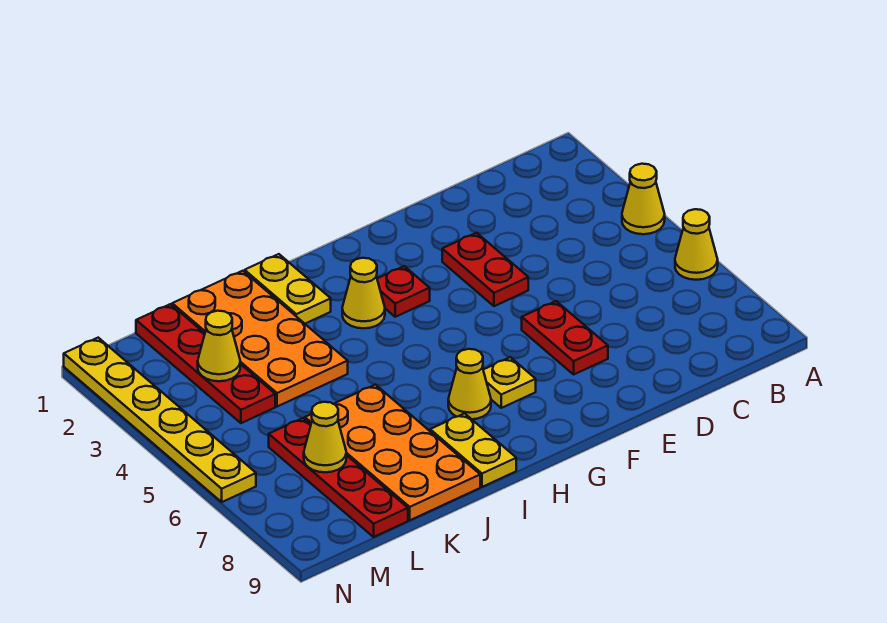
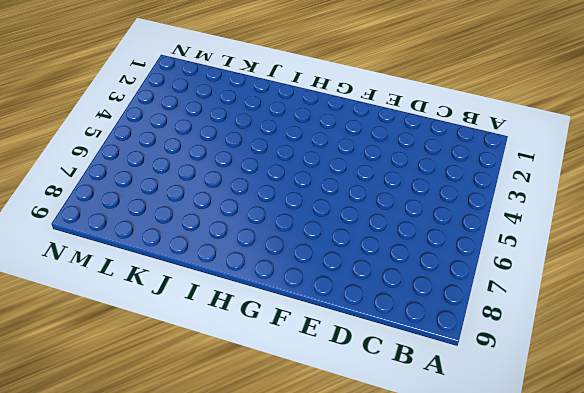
none -> yellow 1x1 cone [622,164,665,234]
none -> yellow 1x1 cone [675,209,718,280]
none -> red 1x2 plate [442,233,528,306]

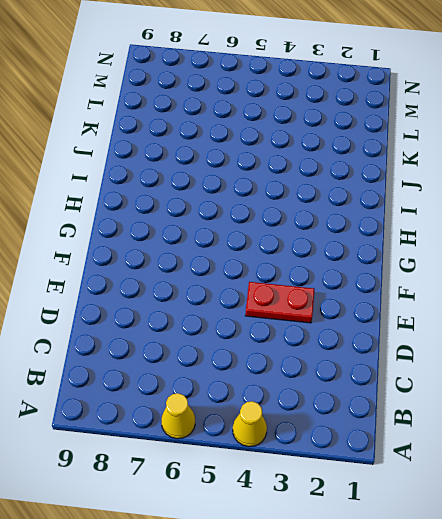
none -> red 1x2 plate [522,301,608,374]
none -> red 1x1 plate [377,266,430,317]
none -> yellow 1x1 plate [483,357,536,408]

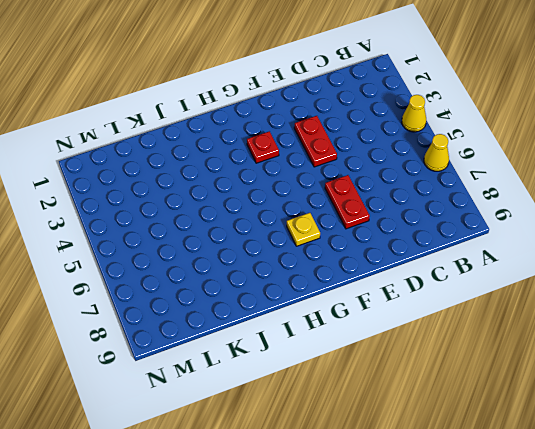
none -> yellow 1x1 cone [342,258,385,328]
none -> yellow 1x1 cone [448,349,491,419]
none -> yellow 1x2 plate [245,254,331,324]

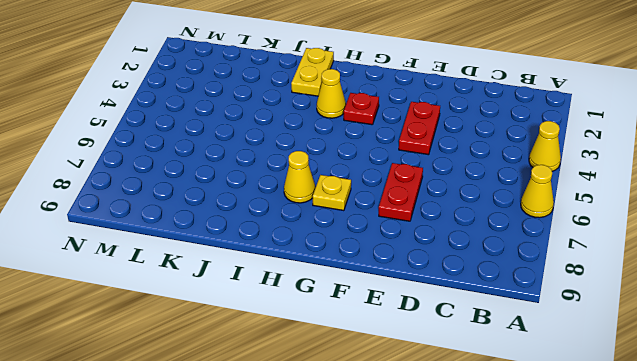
none -> yellow 1x2 plate [430,413,516,487]
none -> orange 2x4 plate [172,271,348,407]
none -> orange 2x4 plate [305,385,480,520]

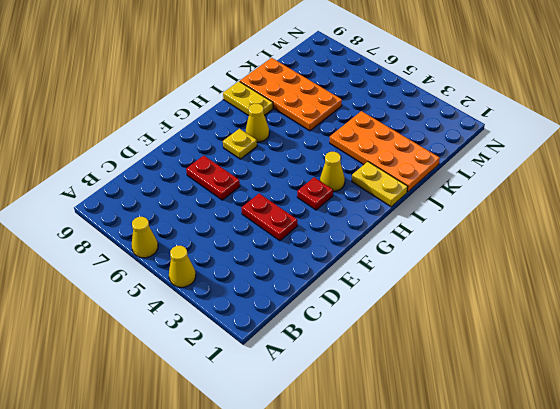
none -> red 1x4 plate [136,304,275,423]
none -> red 1x4 plate [269,418,408,537]
none -> yellow 1x6 plate [64,338,256,502]

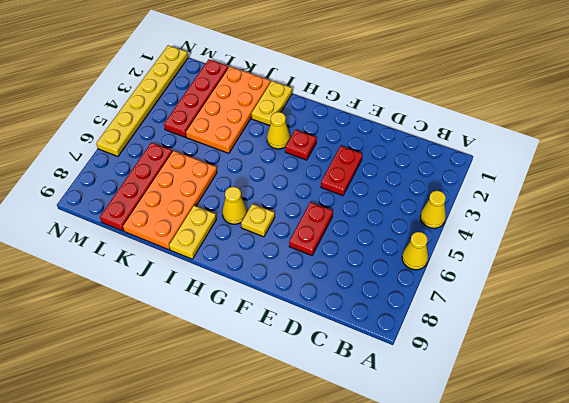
none -> yellow 1x1 cone [198,311,240,381]
none -> yellow 1x1 cone [304,402,346,472]

